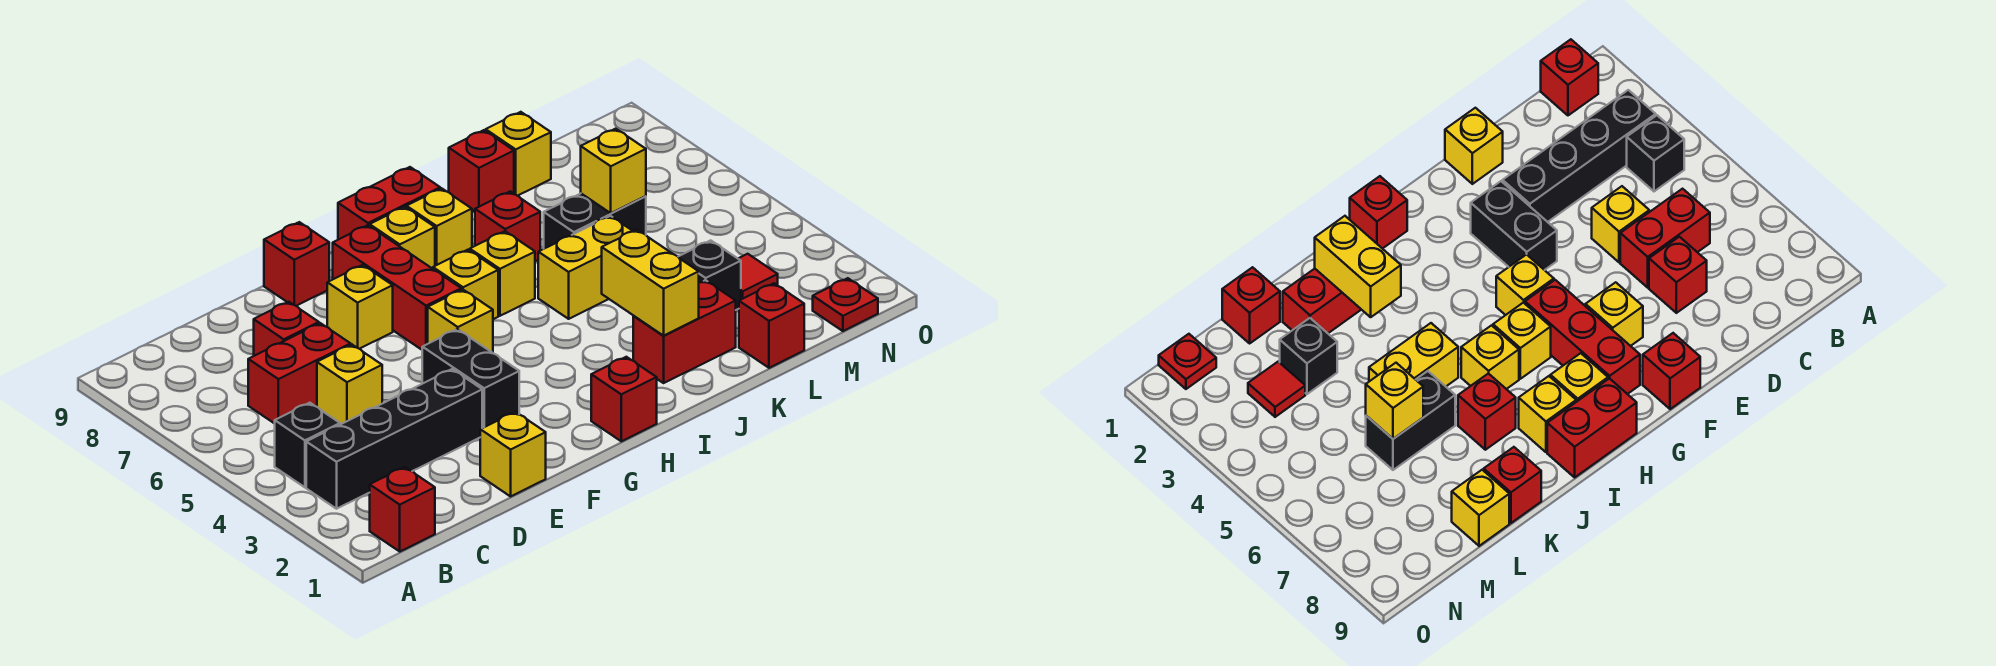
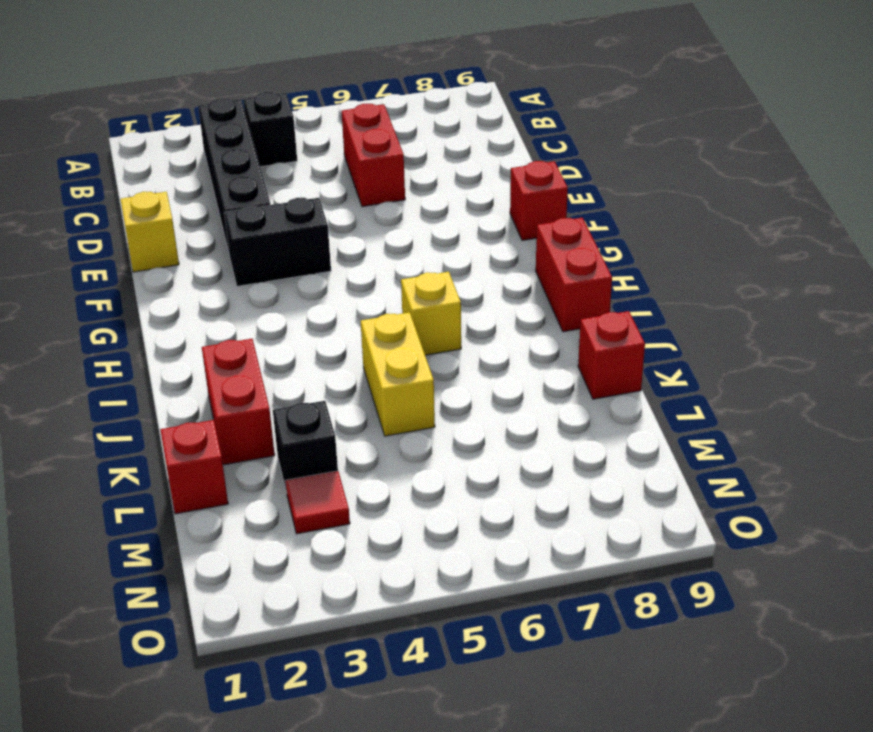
none -> red 1x1 brick [370,467,435,551]
none -> yellow 1x1 brick [317,345,382,425]
none -> red 1x1 brick [254,302,319,356]
none -> yellow 1x1 brick [327,265,393,349]

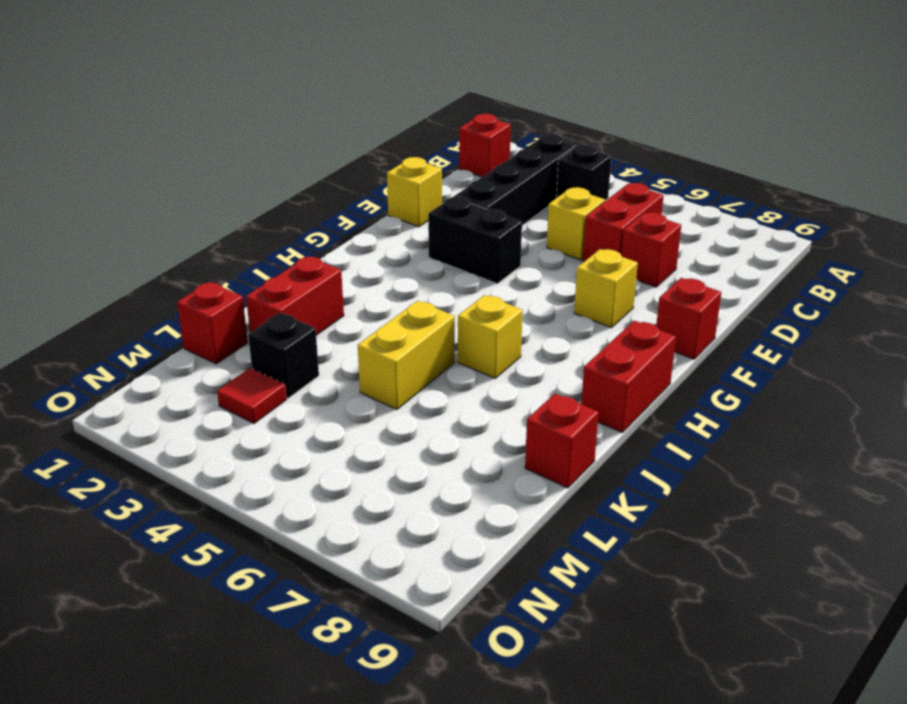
none -> yellow 1x1 brick [428,289,493,353]
none -> red 1x3 brick [333,225,461,350]
none -> red 1x1 brick [591,357,657,441]
none -> yellow 1x1 brick [433,250,498,319]

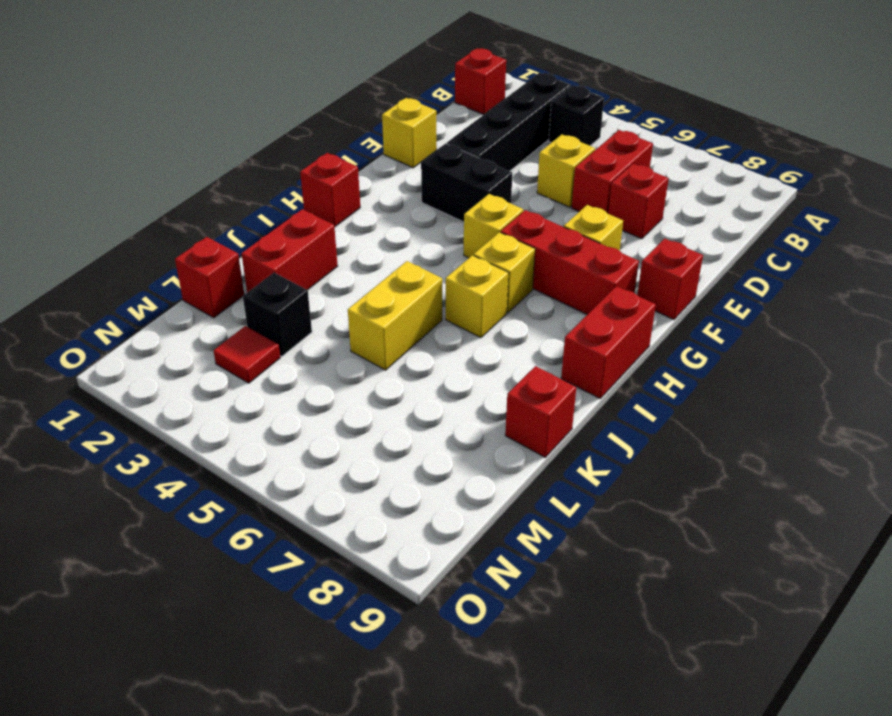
none -> yellow 1x1 brick [370,207,435,269]
none -> yellow 1x1 brick [407,188,472,266]
none -> red 1x1 brick [475,191,540,261]
none -> black 1x2 brick [544,194,646,249]

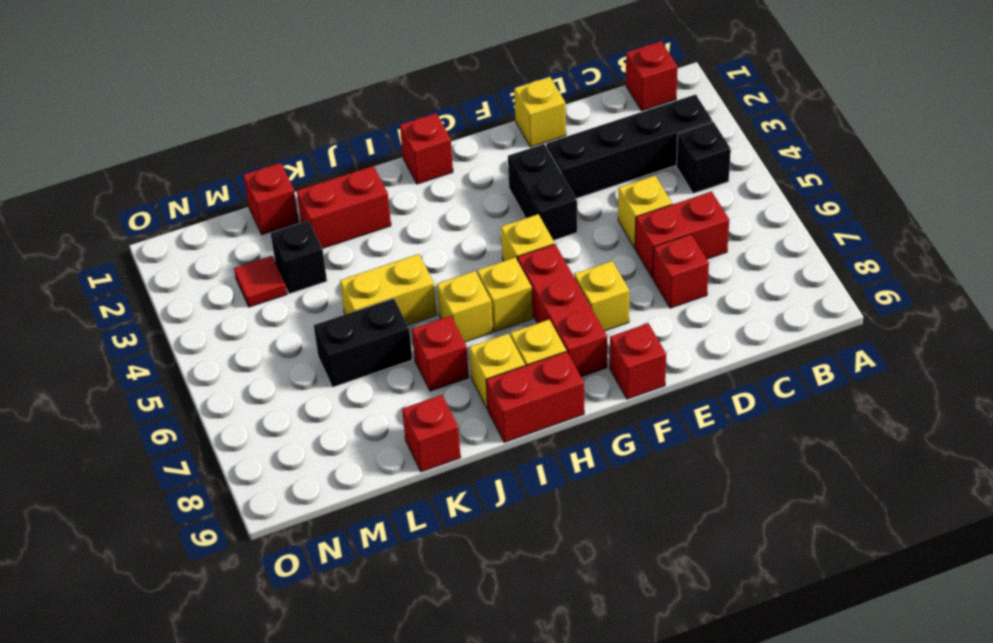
none -> yellow 1x1 brick [486,112,551,196]
none -> red 1x1 plate [813,278,878,331]
none -> yellow 1x2 brick [602,230,699,336]
none -> yellow 1x1 brick [581,129,646,213]

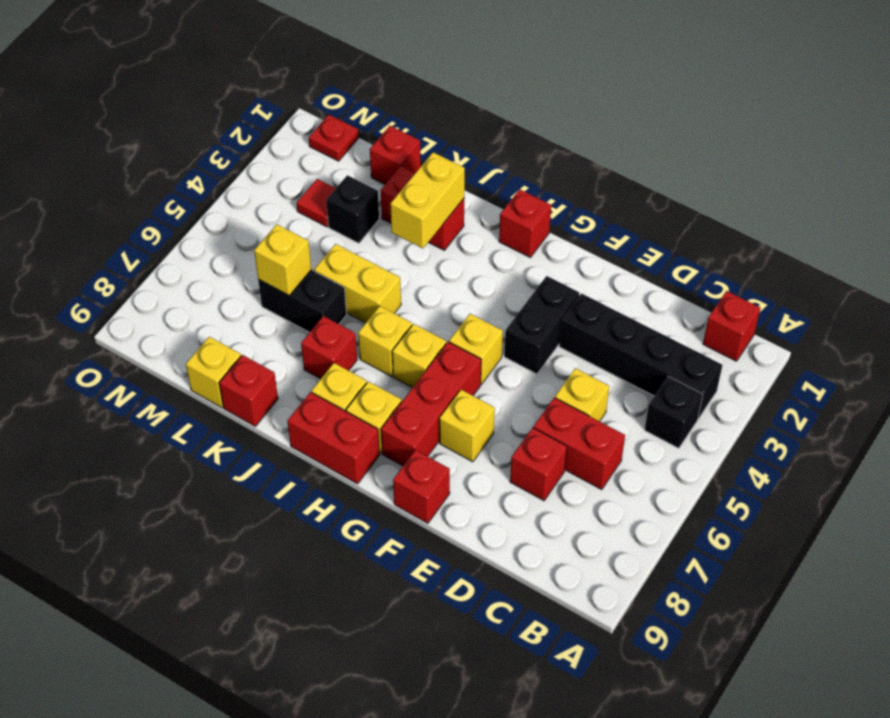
none -> yellow 1x1 brick [480,412,546,496]

